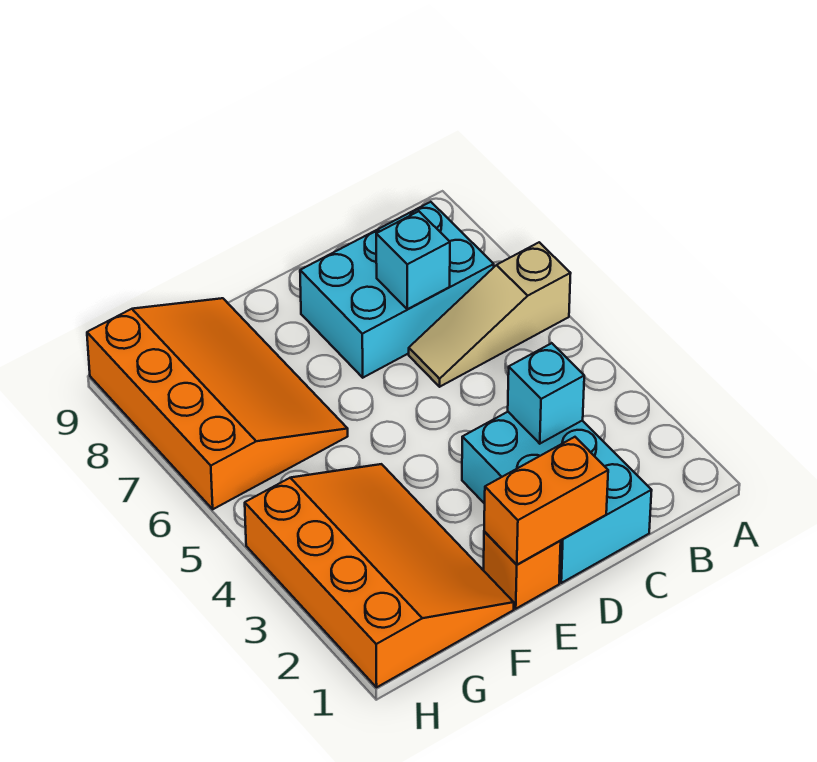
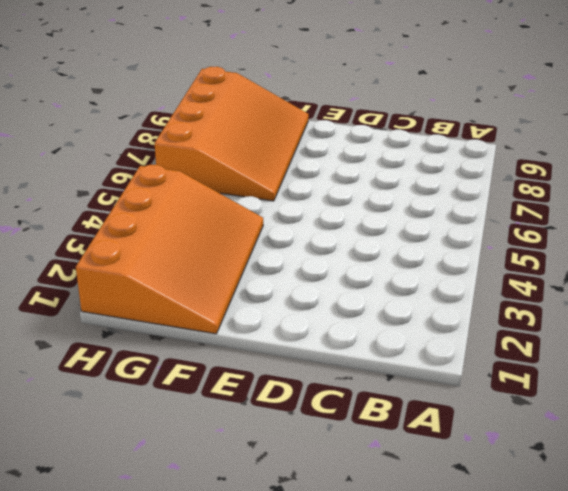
none -> tan 1x3 slope [409,242,571,387]
none -> cyan 2x3 brick [300,202,494,378]

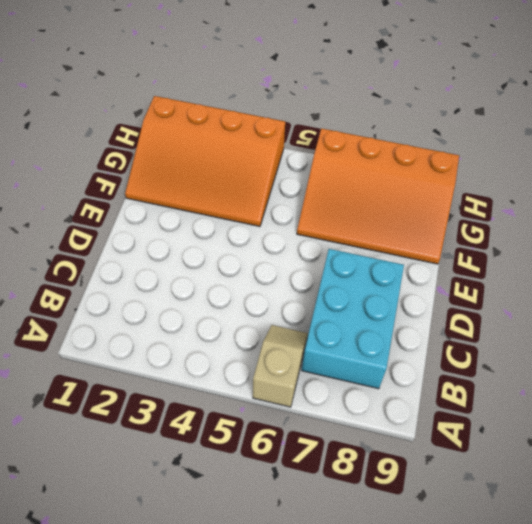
tan 1x2 slope [253,325,308,407] -> tan 1x3 slope [409,242,571,387]
none -> cyan 2x3 brick [462,412,652,583]
none -> orange 1x1 brick [483,532,561,609]

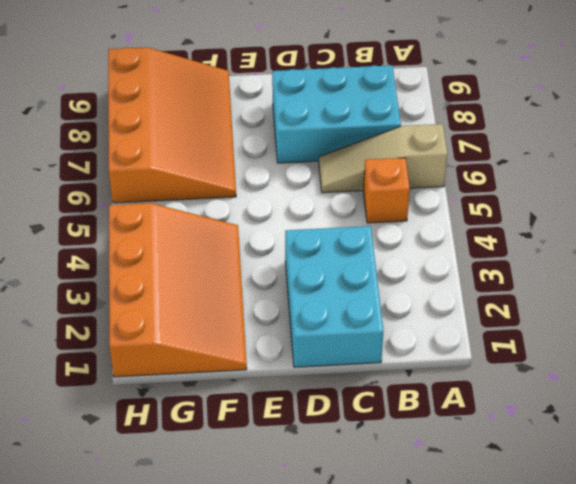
orange 1x1 brick [363,158,410,223] -> orange 1x1 brick moved to [483,532,561,609]
none -> cyan 1x1 brick [508,343,584,444]
none -> cyan 1x1 brick [376,211,450,309]

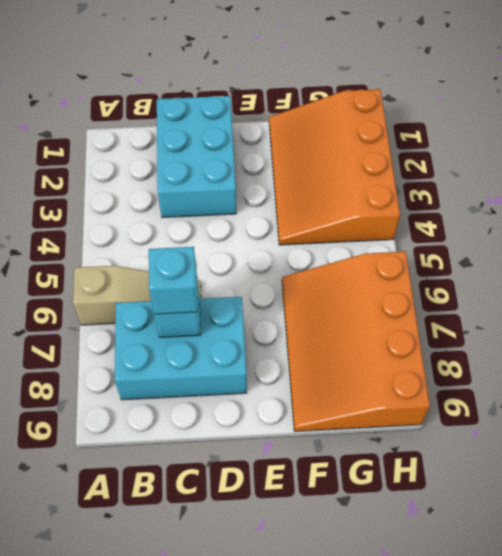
cyan 1x1 brick [149,247,198,314] -> cyan 1x1 brick moved to [508,343,584,444]
none -> orange 1x1 brick [483,532,561,609]
none -> orange 1x2 brick [484,437,608,565]

